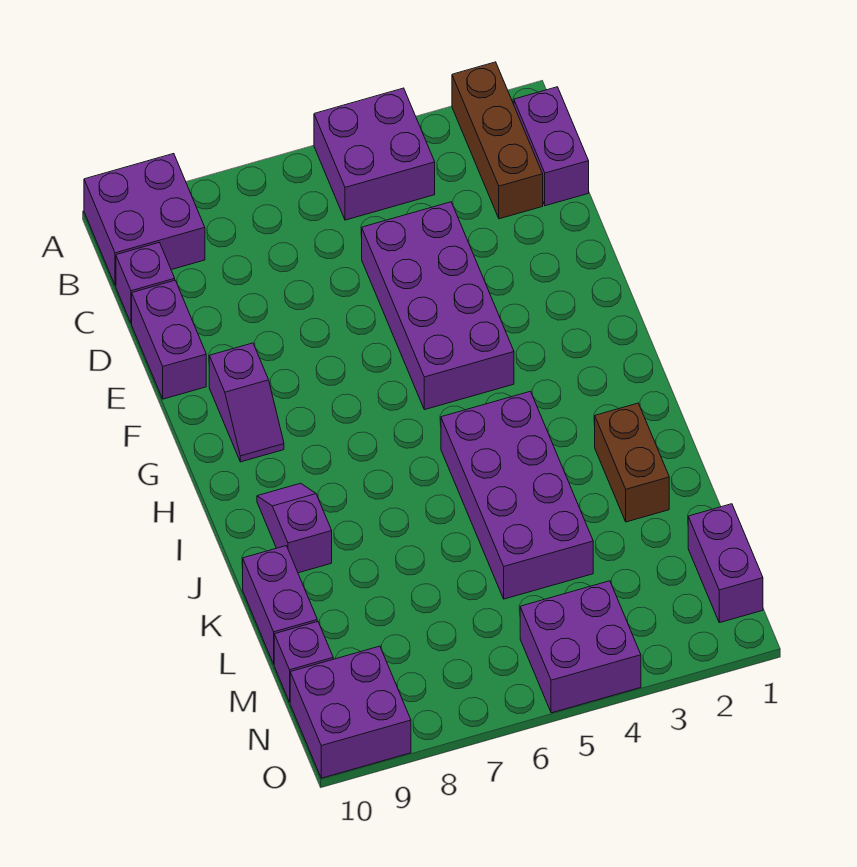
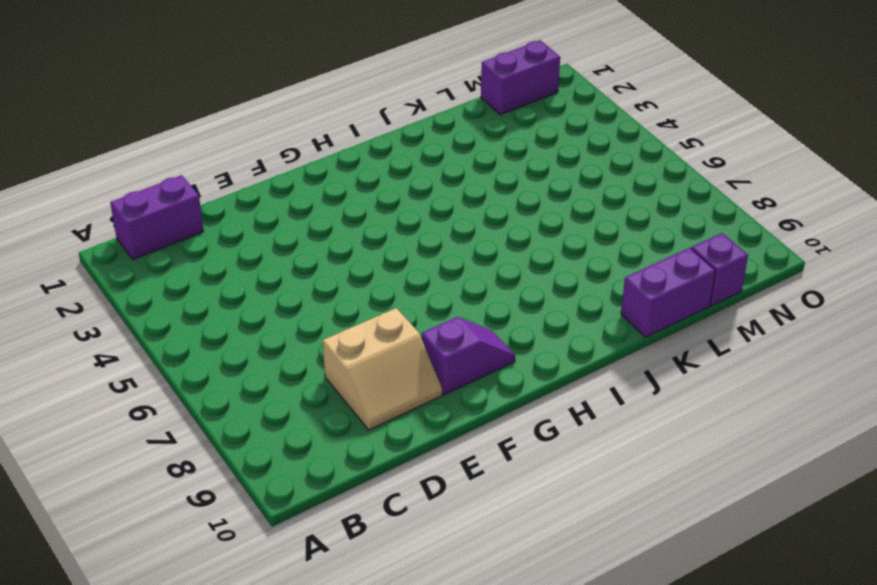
tan 2x2 slope [323,308,442,430] -> none
none -> brown 1x3 brick [452,62,543,219]
none -> purple 2x2 brick [314,88,435,220]
none -> purple 2x2 brick [84,154,205,286]

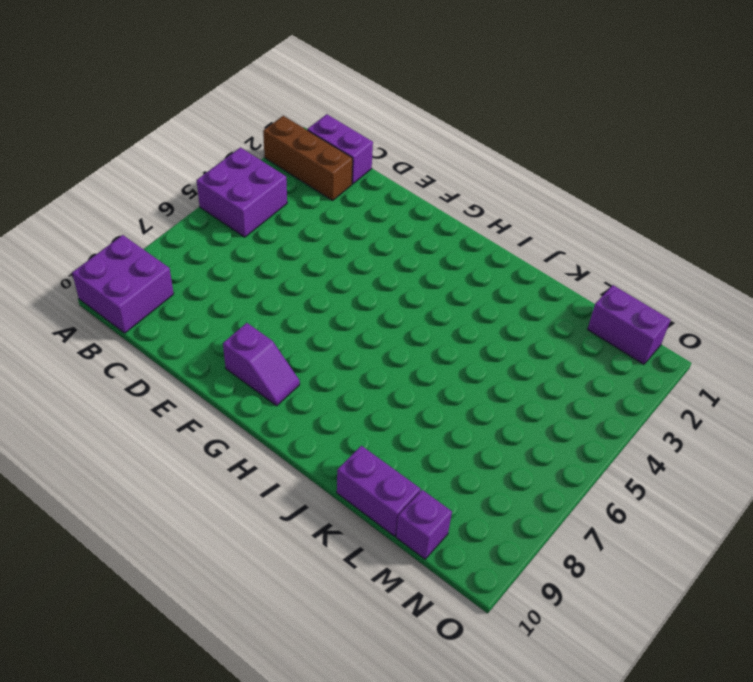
none -> purple 1x1 brick [116,242,175,323]
none -> purple 2x4 brick [362,202,514,410]
none -> purple 1x2 brick [132,280,206,399]

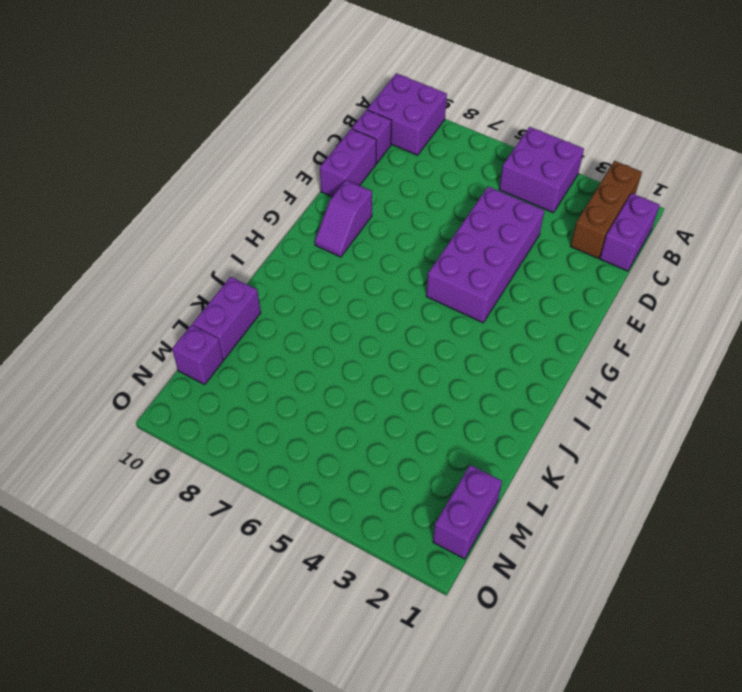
none -> purple 2x4 brick [441,391,593,599]
none -> purple 1x2 slope [257,483,332,573]
none -> brown 1x2 brick [595,403,669,522]

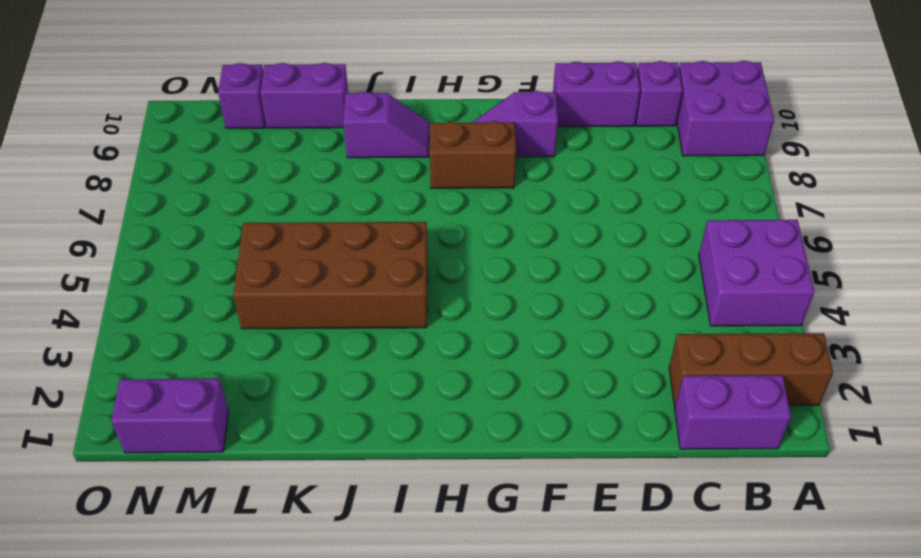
brown 1x2 brick [430,121,516,188] -> brown 1x2 brick moved to [595,403,669,522]
brown 2x4 brick [233,222,428,329] -> purple 2x4 brick [441,391,593,599]
none -> purple 2x4 brick [362,202,514,410]
none -> purple 2x2 brick [520,581,641,713]
none -> purple 2x2 brick [290,646,411,778]

